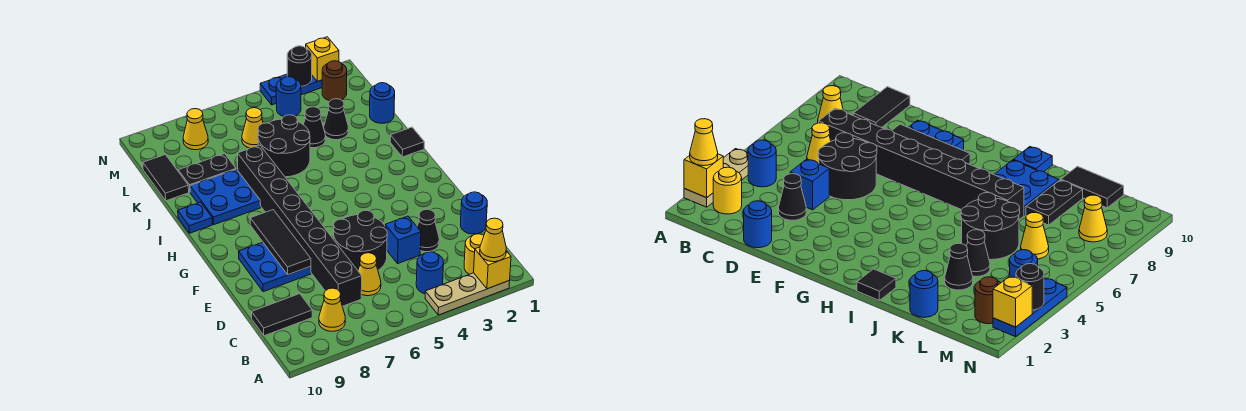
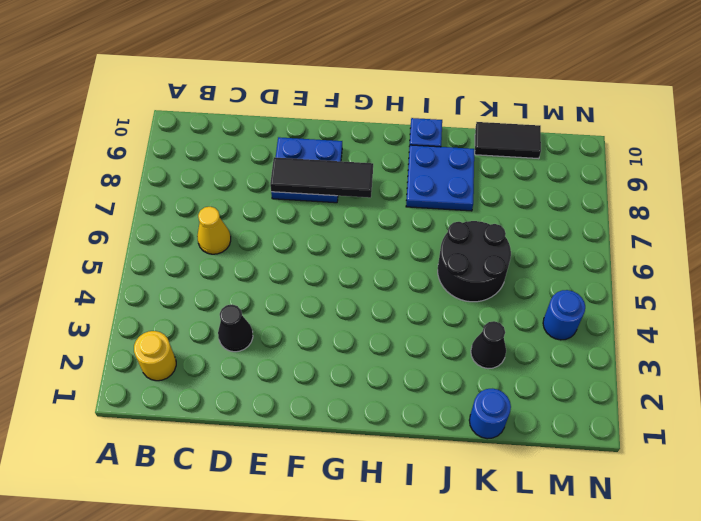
none -> tan 1x3 plate [425,273,510,315]
none -> blue 1x1 round brick [416,252,443,294]
none -> yellow 1x1 cone [319,288,345,331]
none -> black 1x8 brick [237,145,362,306]

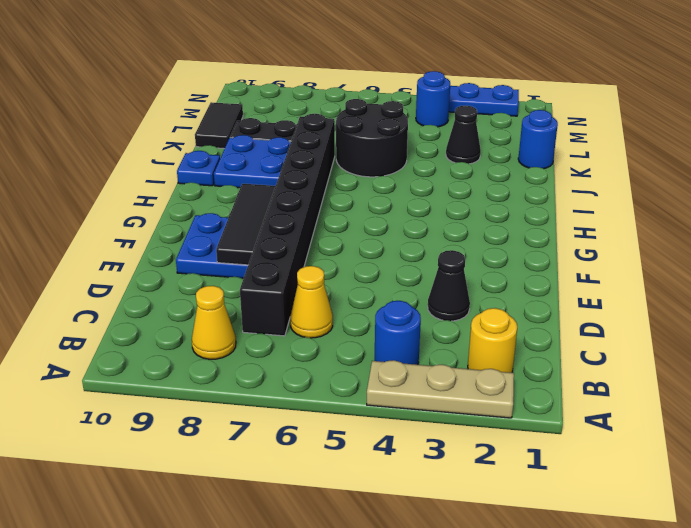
none -> black 1x2 tile [252,294,312,336]
none -> blue 1x1 round brick [461,192,487,234]
none -> blue 1x1 brick [385,216,421,264]
none -> black 2x2 round brick [333,210,387,270]

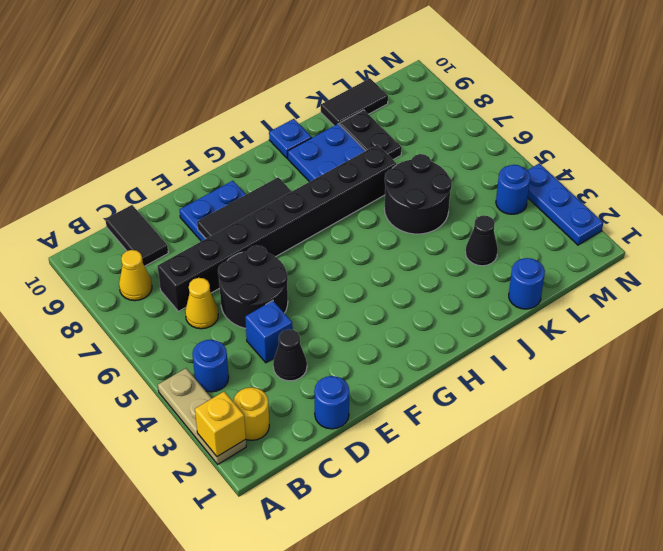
none -> black 1x1 tile [390,127,424,157]
none -> black 1x1 cone [303,107,325,148]
none -> yellow 1x1 cone [242,108,263,148]
none -> brown 1x1 round brick [322,61,347,101]

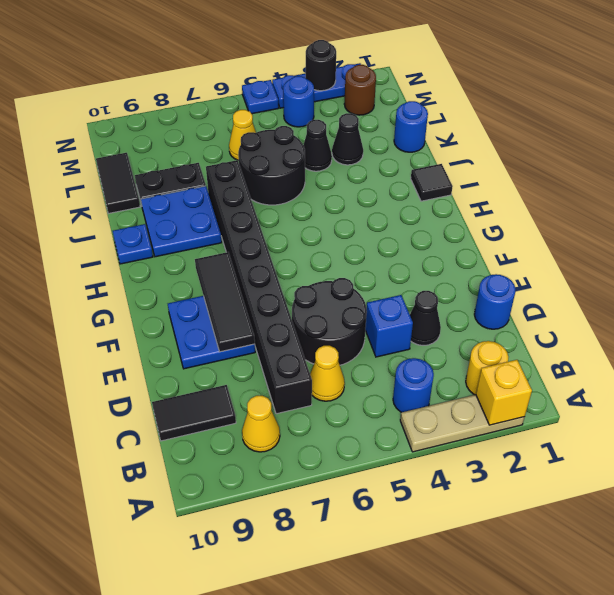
blue 1x1 plate [242,80,279,114] -> none
none -> yellow 1x1 cone [183,109,208,150]
none -> yellow 1x1 brick [306,37,339,81]
none -> yellow 1x1 cone [480,218,506,262]

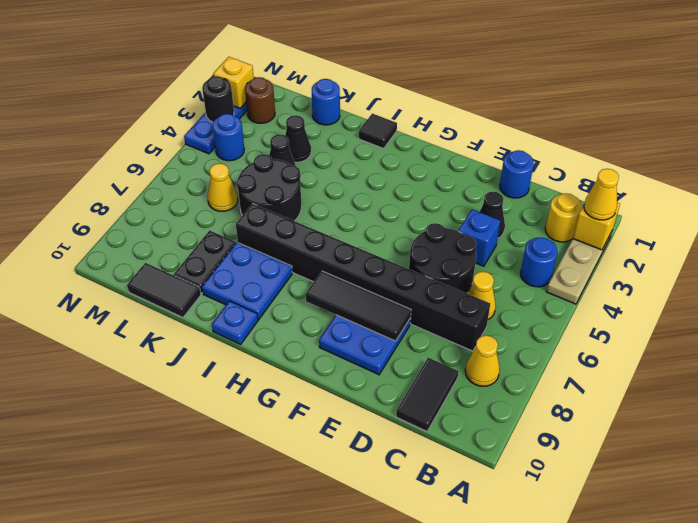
none -> yellow 1x1 cone [183,109,208,150]

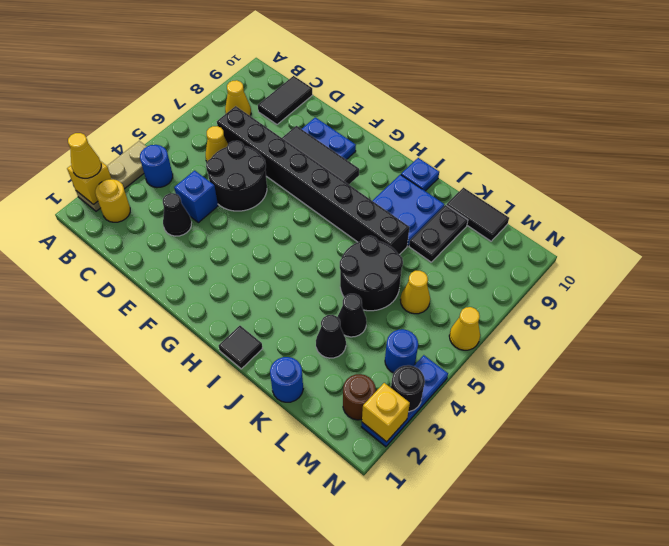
yellow 1x1 cone [449,307,480,350] -> yellow 1x1 cone moved to [183,109,208,150]
none -> blue 1x1 round brick [461,192,487,234]

